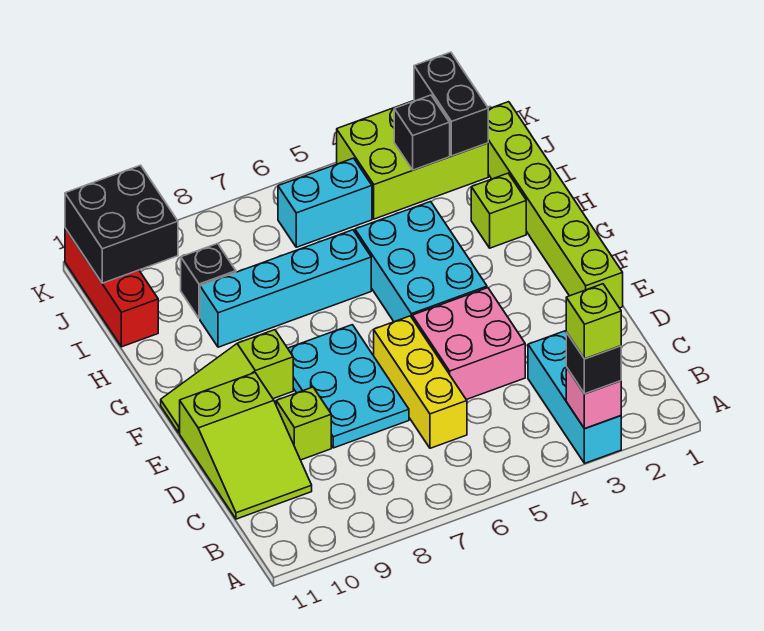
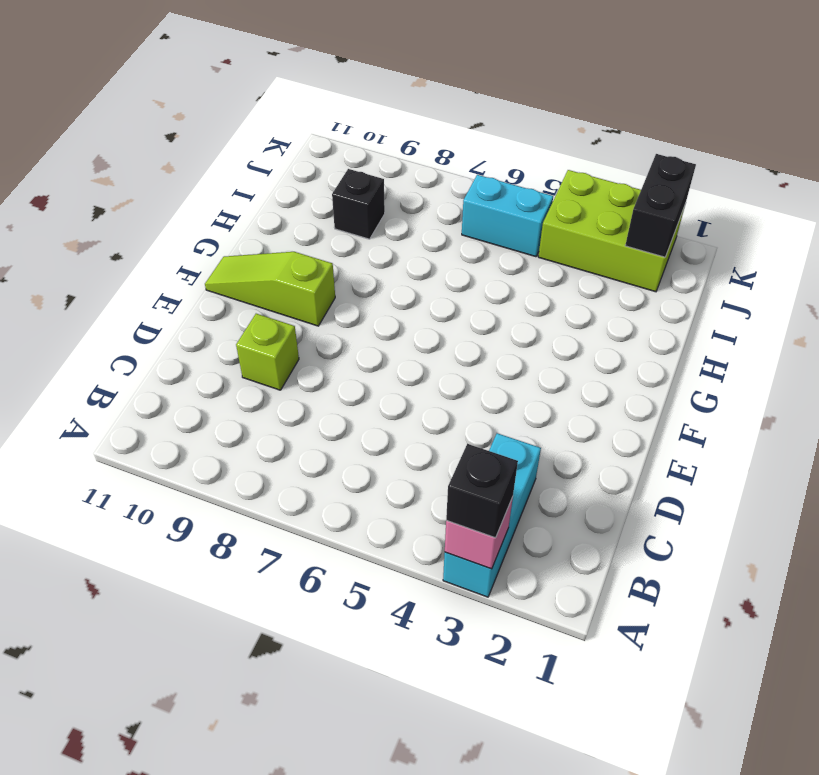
none -> yellow 1x3 brick [374,316,467,448]
none -> lime 2x3 slope [180,373,312,519]
none -> pink 2x2 brick [412,288,525,400]

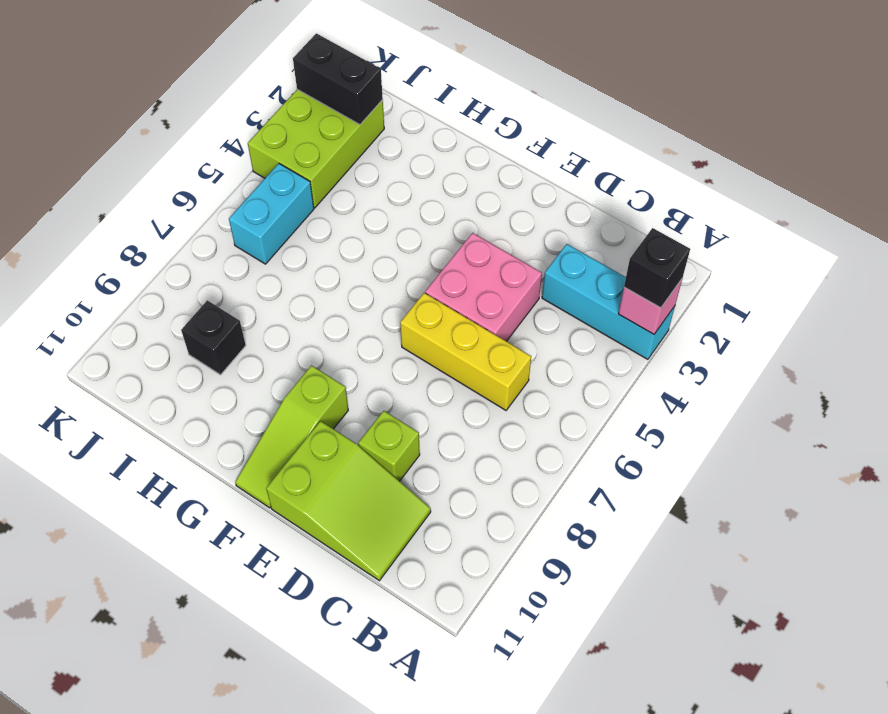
none -> cyan 2x3 plate [288,325,409,448]
none -> lime 1x6 brick [488,102,623,308]
none -> cyan 2x3 brick [355,202,487,322]

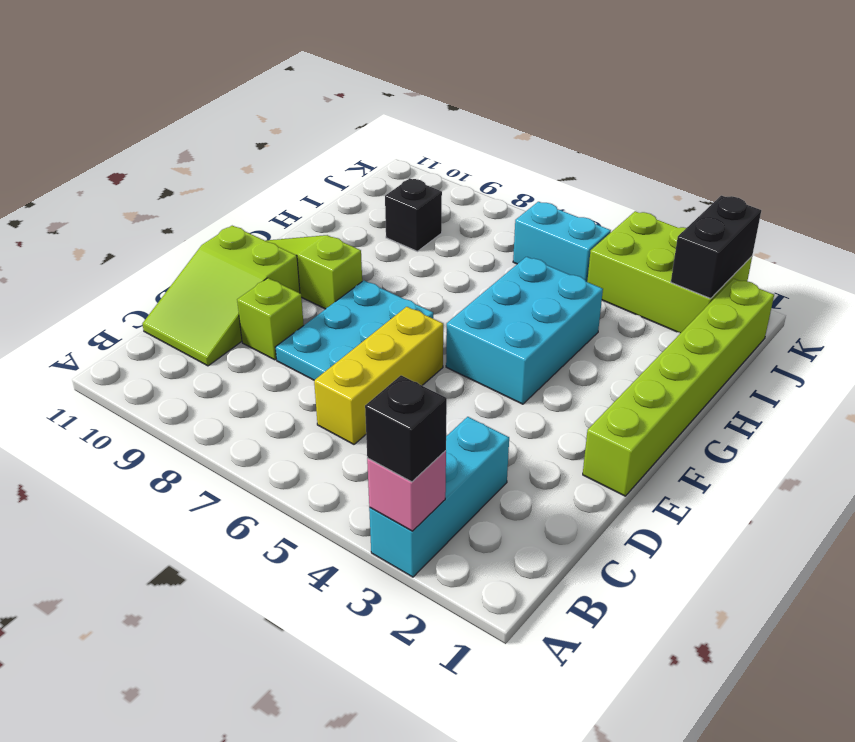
none -> pink 2x2 brick [412,288,525,400]
none -> lime 1x1 brick [471,173,526,248]
none -> cyan 1x4 brick [200,230,371,347]

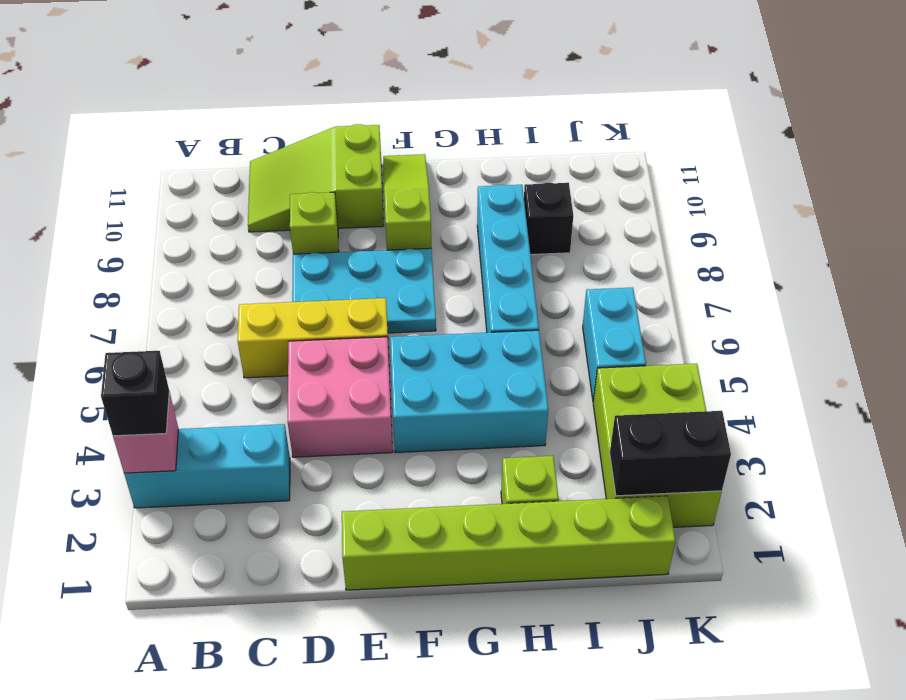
none -> red 1x3 brick [65,228,158,347]
none -> black 1x1 brick [394,95,450,170]
none -> black 2x2 brick [65,165,178,283]

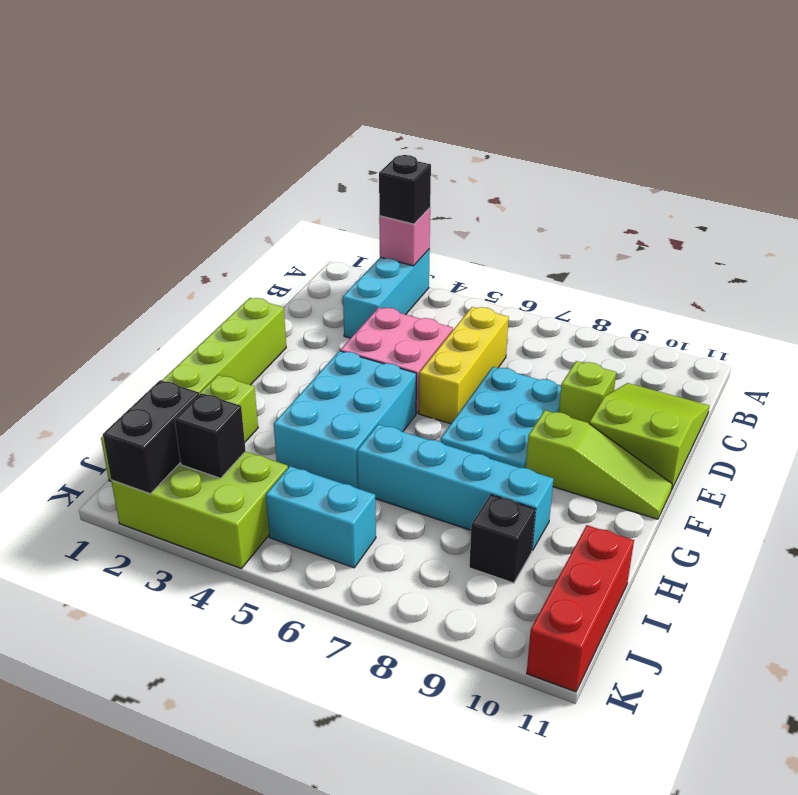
none -> black 2x2 brick [65,165,178,283]
none -> lime 1x1 brick [566,284,621,359]

